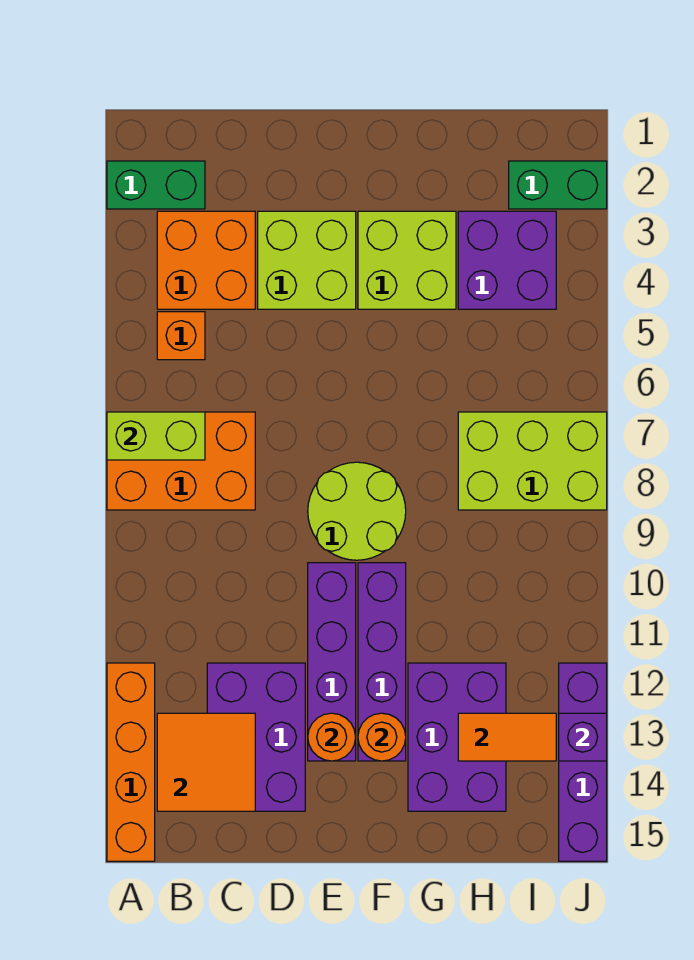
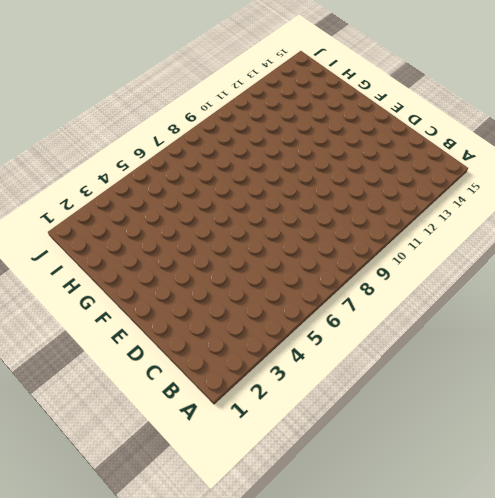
none -> green 1x2 brick [107,161,205,209]
none -> orange 2x3 brick [107,412,255,510]
none -> orange 1x4 brick [107,663,155,861]

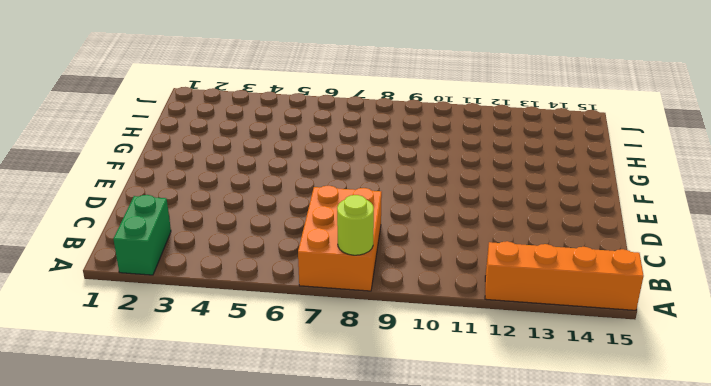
lime 1x1 round brick [337,195,374,255] -> none
none -> orange 2x2 brick [157,211,255,309]
none -> orange 1x1 brick [157,312,205,360]
none -> purple 2x3 brick [207,663,305,811]

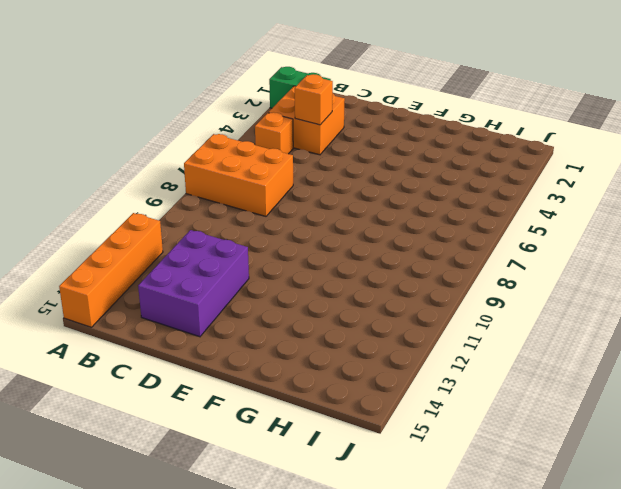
orange 1x1 brick [295,74,333,125] -> none
none -> lime 2x2 brick [258,211,356,309]
none -> lime 2x2 round brick [308,462,406,560]
none -> purple 1x4 brick [308,563,356,761]

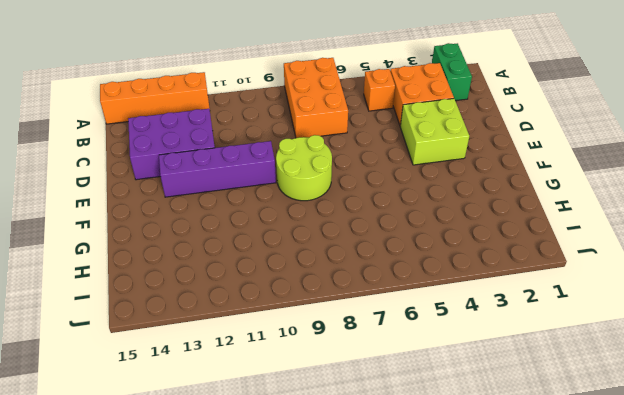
none -> lime 2x2 brick [358,211,456,309]
none -> purple 1x4 brick [358,563,406,761]
none -> purple 2x3 brick [408,663,506,811]

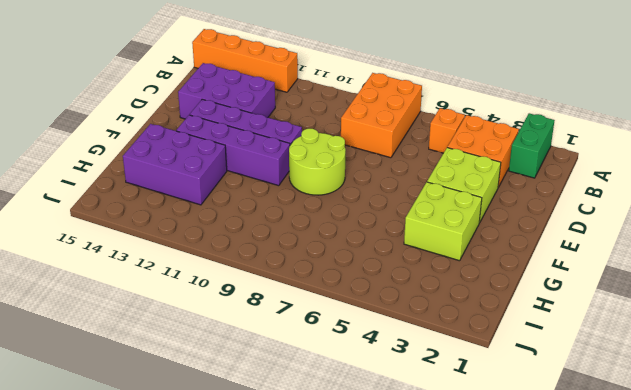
none -> purple 2x2 brick [458,211,556,309]
none -> lime 2x3 brick [458,412,607,510]
none -> green 1x2 brick [509,161,607,209]

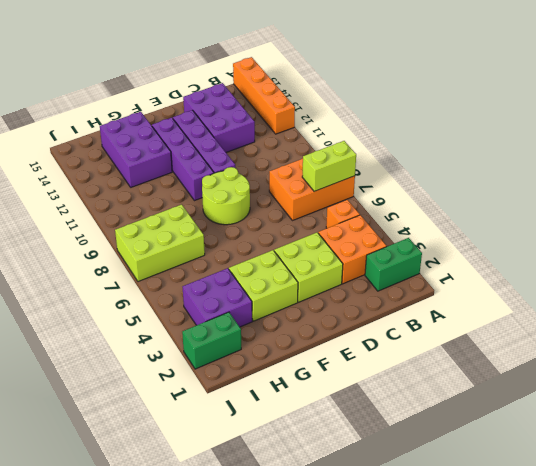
none -> purple 1x4 brick [559,663,607,861]
none -> orange 2x2 tile [157,713,255,811]
none -> orange 1x1 round brick [308,713,356,761]

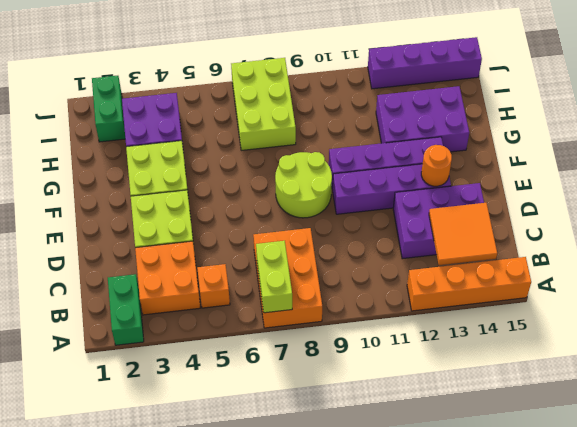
none -> orange 1x1 round brick [358,713,406,761]
none -> orange 1x2 tile [458,713,556,761]
none -> purple 1x1 brick [559,713,607,761]

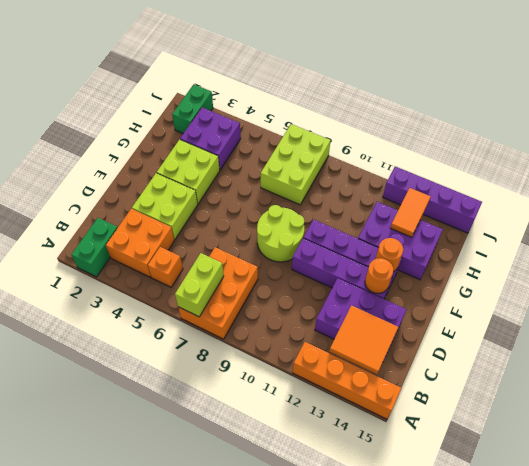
none -> purple 1x1 brick [559,713,607,761]

